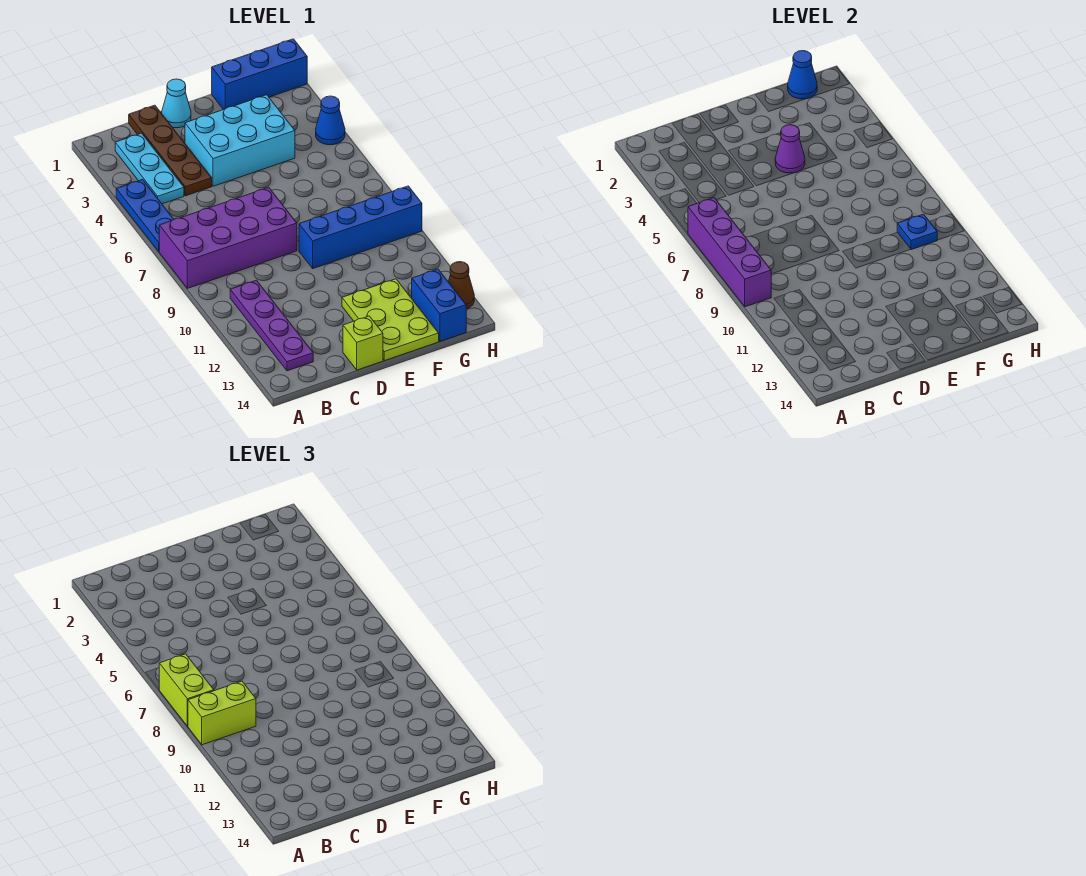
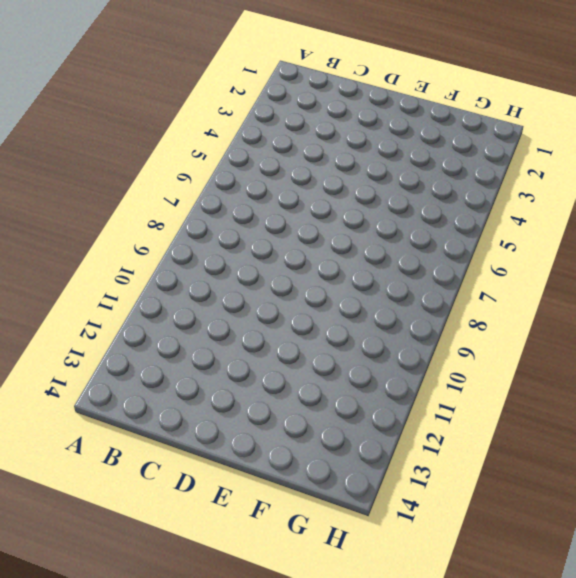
none -> blue 1x3 plate [116,180,174,251]
none -> purple 2x4 brick [159,187,297,288]
none -> cyan 1x3 plate [115,133,184,204]

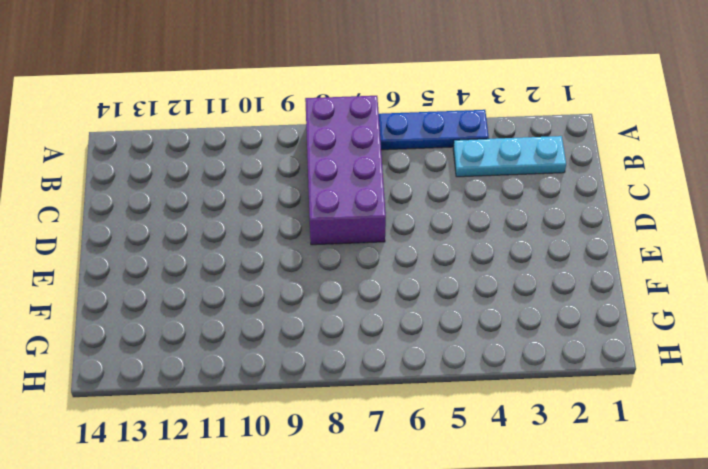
none -> purple 1x4 plate [230,280,313,371]
none -> brown 1x4 plate [129,105,212,196]
none -> cyan 1x1 cone [162,79,191,128]

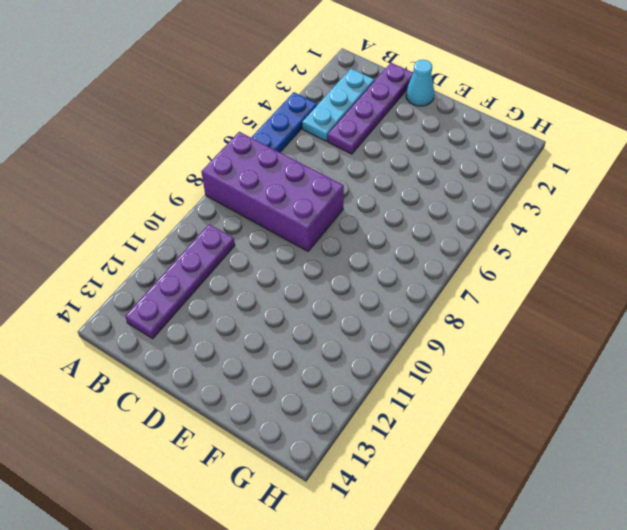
purple 1x4 plate [328,63,413,154] -> brown 1x4 plate [129,105,212,196]
none -> cyan 2x3 brick [185,95,295,186]
none -> lime 1x1 brick [343,316,383,370]
none -> blue 1x4 brick [299,186,422,269]

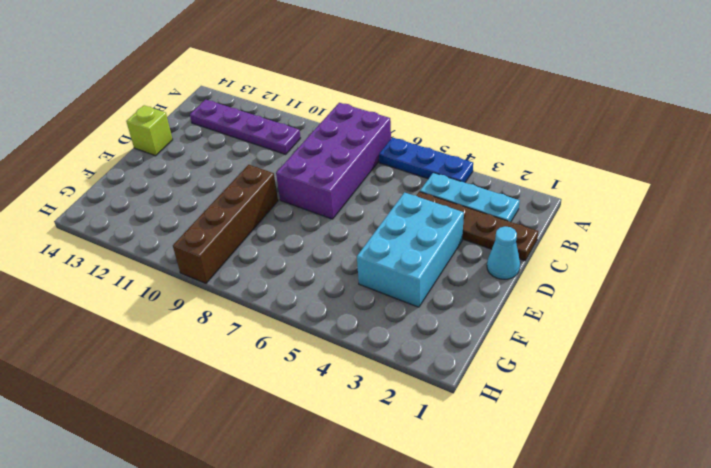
brown 1x4 brick [173,165,278,283] -> blue 1x4 brick [299,186,422,269]
none -> lime 2x3 plate [342,279,439,361]
none -> blue 1x3 brick [212,39,307,110]
none -> blue 1x2 brick [412,269,466,341]

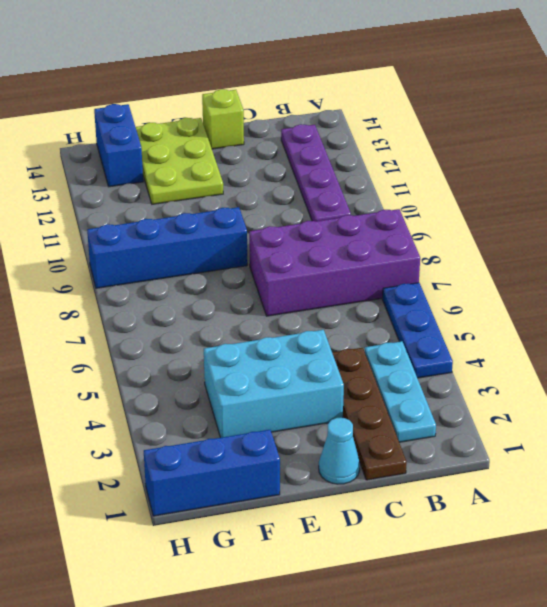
none -> blue 1x1 cone [316,96,345,145]
none -> brown 1x1 cone [448,262,474,309]
none -> purple 1x4 brick [688,198,771,307]

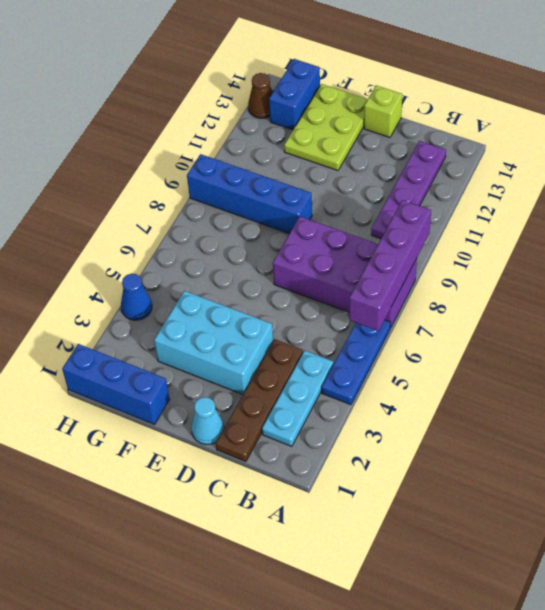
none -> purple 1x1 cone [775,125,805,173]
none -> blue 1x1 cone [788,51,817,99]
none -> blue 1x1 plate [897,214,937,250]

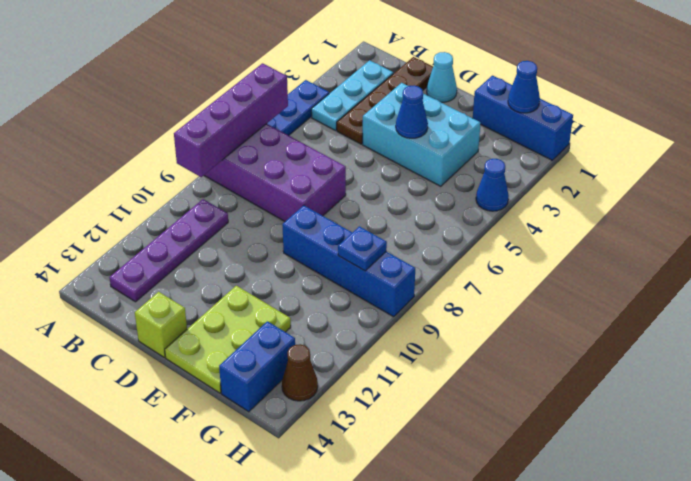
blue 1x1 cone [396,86,428,138] -> purple 1x1 cone [775,125,805,173]
none -> lime 1x2 brick [159,654,214,726]
none -> lime 1x2 brick [188,681,256,745]

